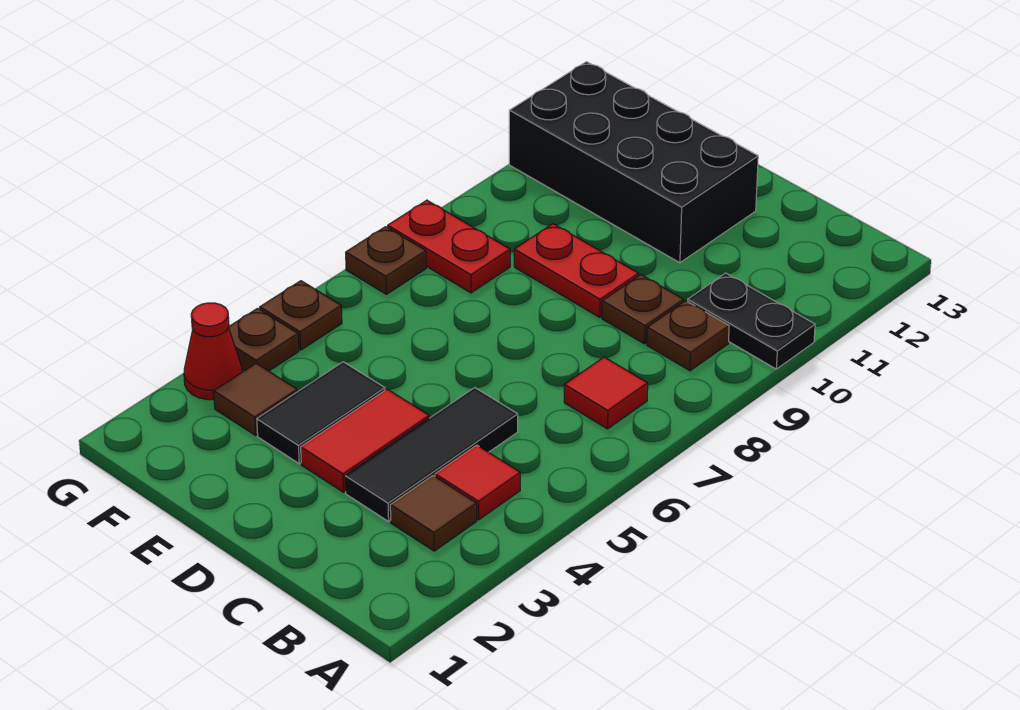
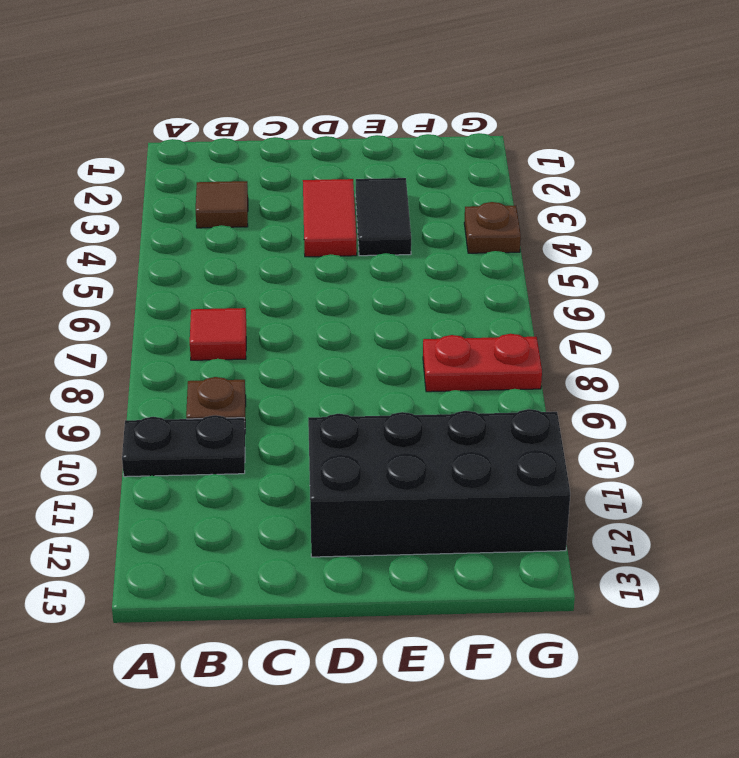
none -> red 1x1 tile [435,445,520,520]
none -> black 1x3 tile [345,388,518,521]
none -> brown 1x1 plate [602,275,684,344]

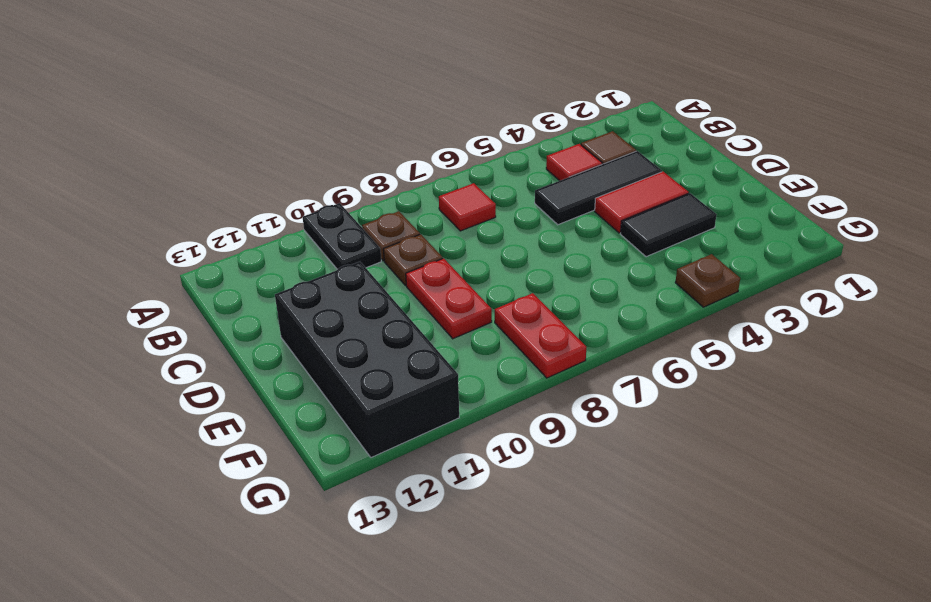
none -> brown 1x1 tile [214,363,297,435]
none -> red 1x1 cone [184,303,242,400]
none -> brown 1x1 plate [260,281,342,350]

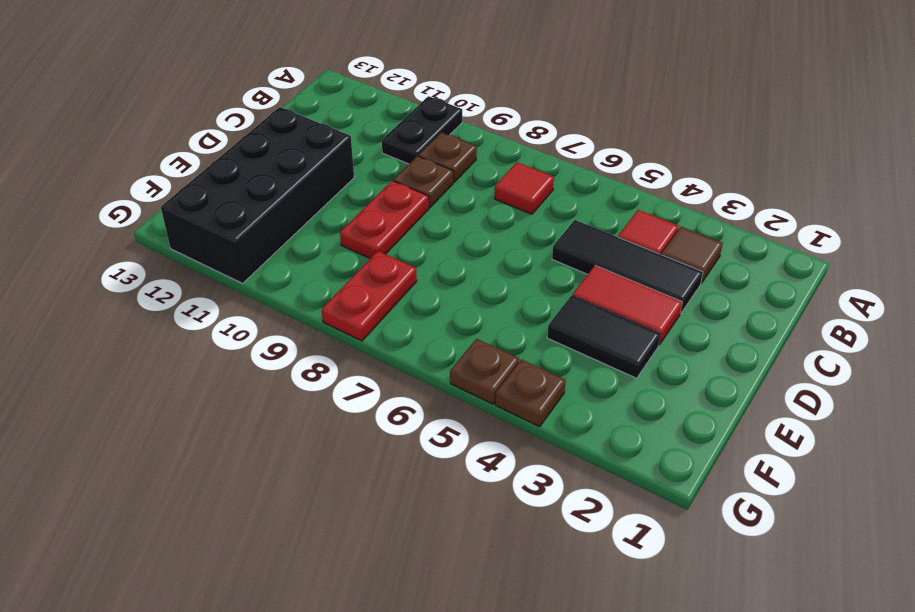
none -> brown 1x1 tile [214,363,297,435]
none -> red 1x1 cone [184,303,242,400]
none -> brown 1x1 plate [346,227,426,294]

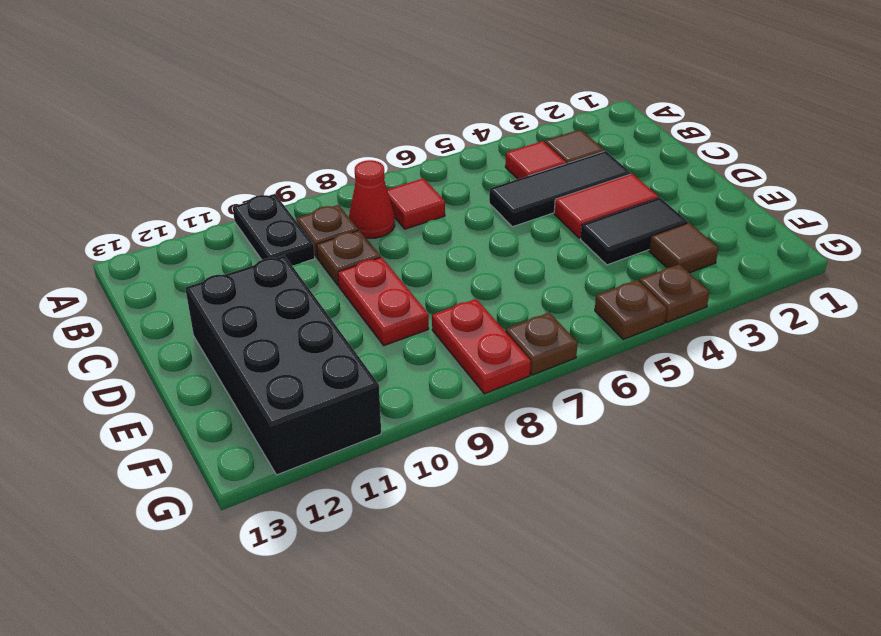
red 1x1 cone [349,160,395,238] -> red 1x1 cone moved to [184,303,242,400]

